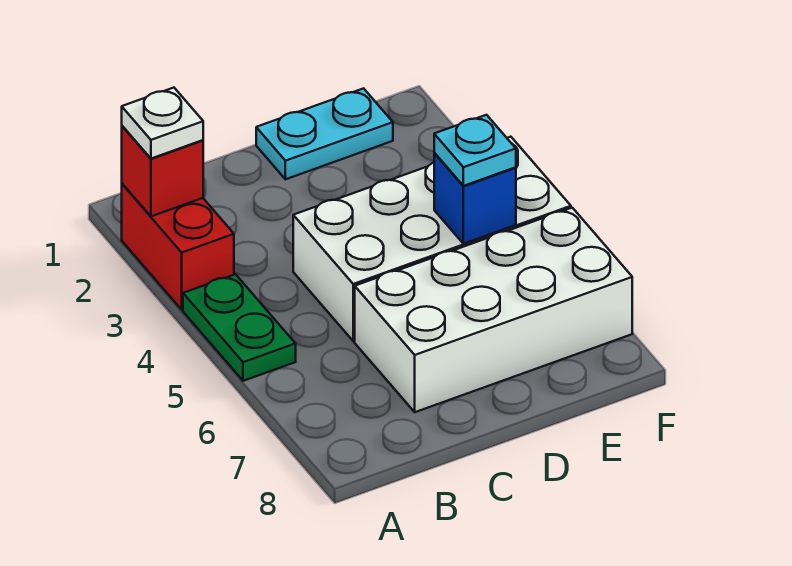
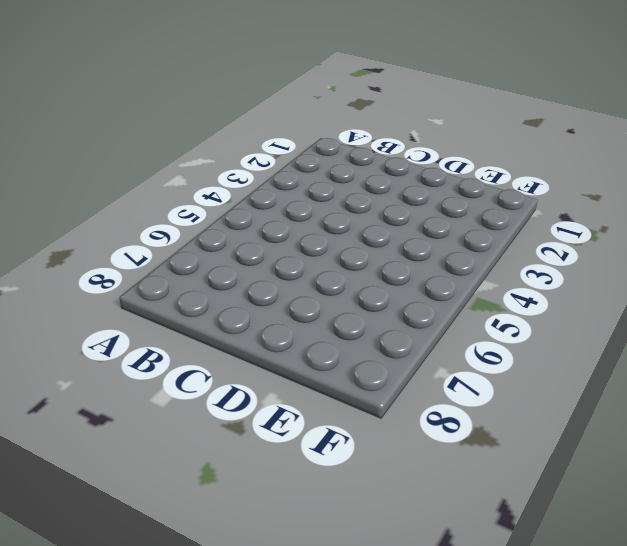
none -> red 1x2 brick [122,184,234,310]
none -> green 1x2 plate [183,274,296,381]

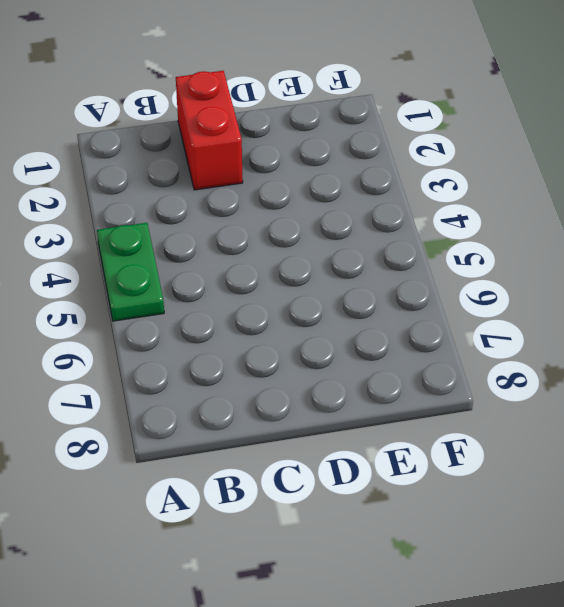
red 1x2 brick [176,71,243,190] -> red 1x2 brick moved to [122,184,234,310]
none -> white 2x4 brick [293,137,571,341]
none -> white 2x4 brick [355,208,632,412]

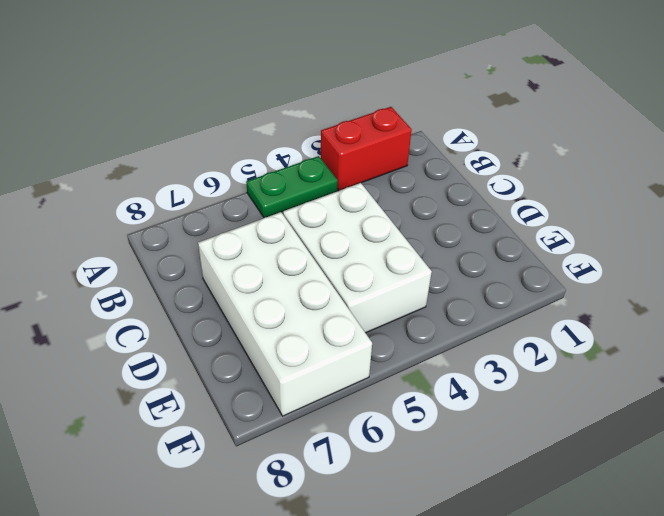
white 2x3 brick [283,183,432,333] -> white 2x4 brick [293,137,571,341]
none -> cyan 1x2 plate [256,88,393,179]
none -> red 1x1 brick [122,126,203,216]

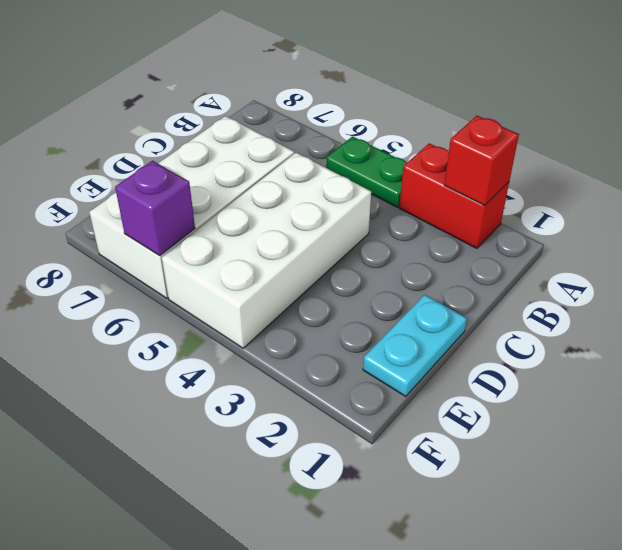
purple 1x1 brick [115,161,195,256] -> none
none -> blue 1x1 brick [434,153,516,244]
none -> white 1x1 plate [122,88,203,159]

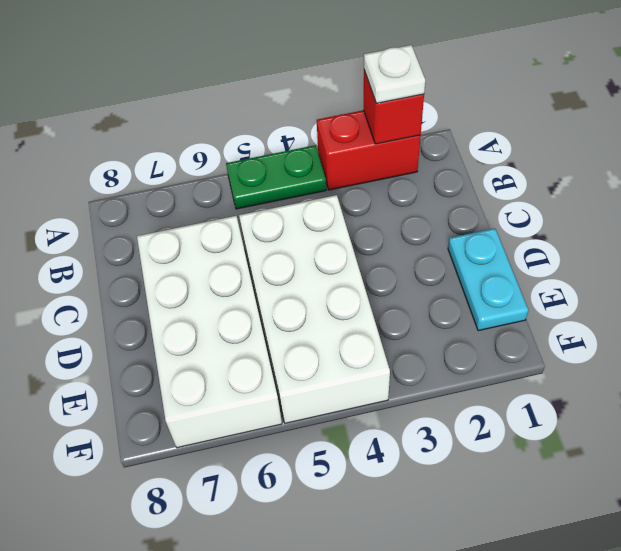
none -> blue 1x1 brick [434,153,516,244]
none -> cyan 1x1 plate [434,115,516,186]

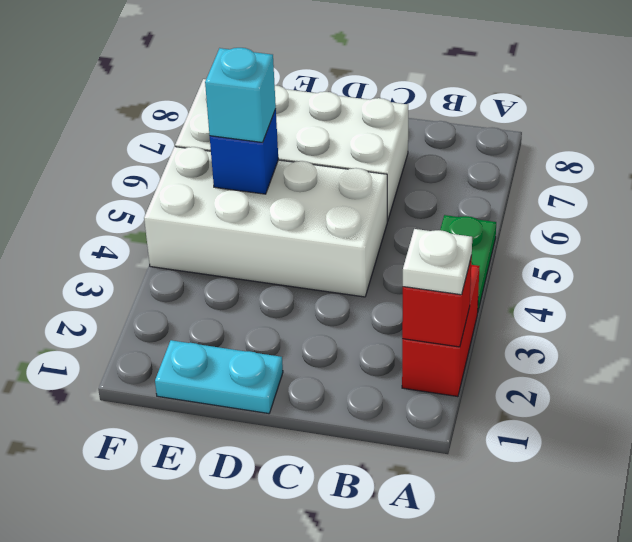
cyan 1x1 brick [205,48,276,142] -> cyan 1x1 plate [434,115,516,186]

